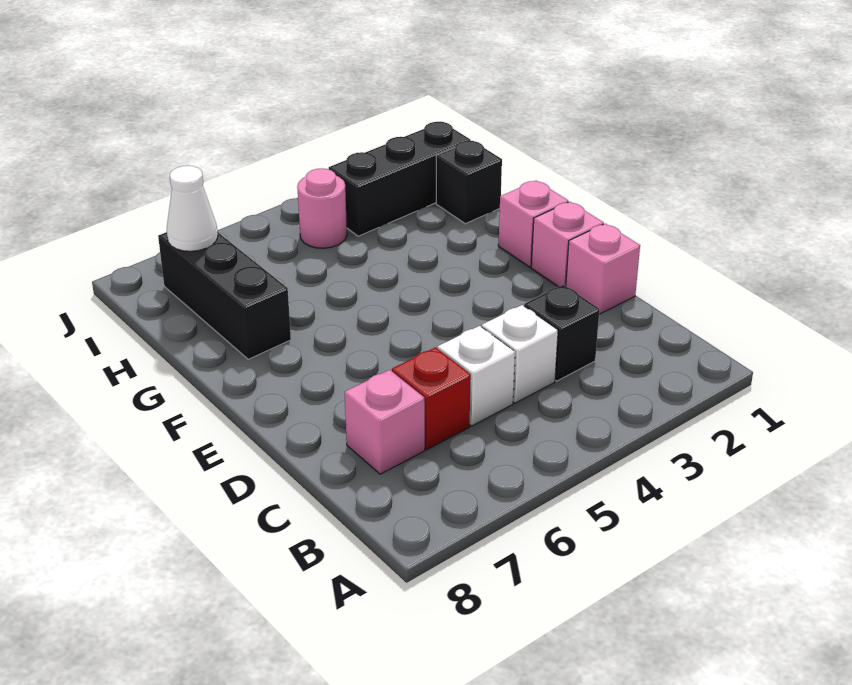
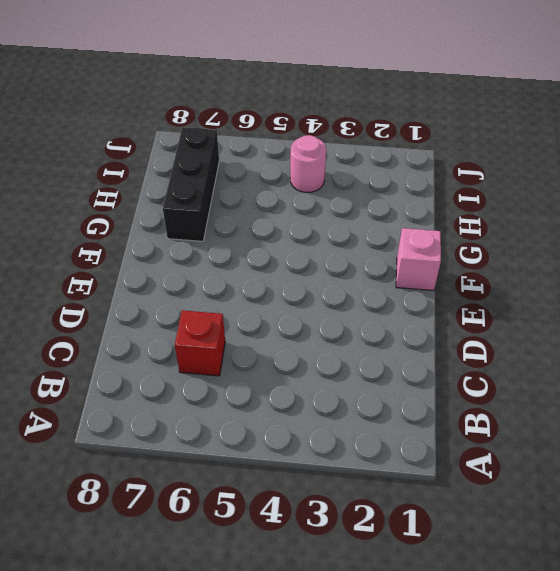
none -> black 1x1 brick [524,285,600,381]
none -> white 1x1 brick [482,305,558,403]
none -> white 1x1 brick [438,326,515,426]

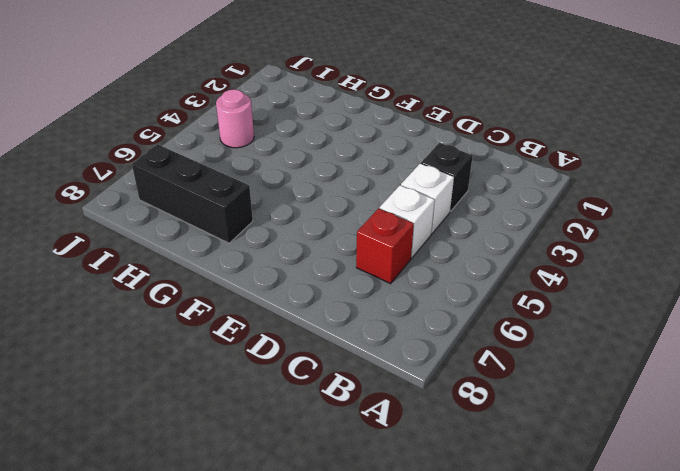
none -> pink 1x1 brick [345,370,425,474]
none -> pink 1x1 brick [566,224,640,314]
none -> pink 1x1 brick [531,202,604,287]

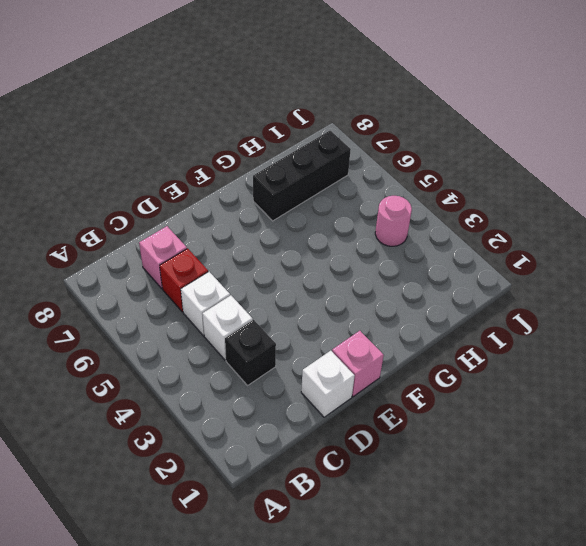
white 1x1 brick [301,351,355,417] -> pink 1x1 brick [566,224,640,314]
none -> pink 1x1 brick [498,181,568,267]
none -> black 1x1 brick [436,141,502,224]
none -> black 1x3 brick [329,122,471,236]

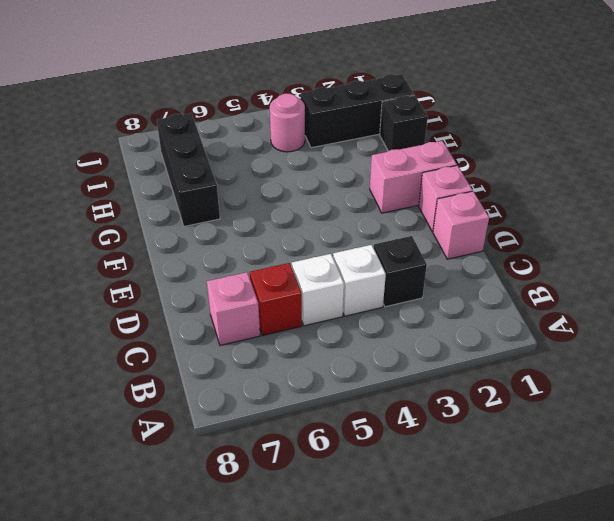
pink 1x2 brick [370,141,457,213] -> pink 1x1 brick [498,181,568,267]
none -> white 1x1 cone [167,166,218,251]

